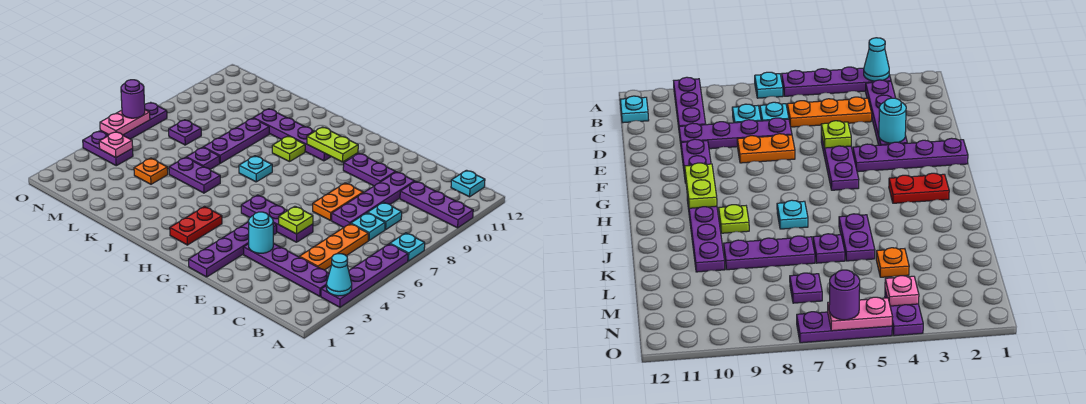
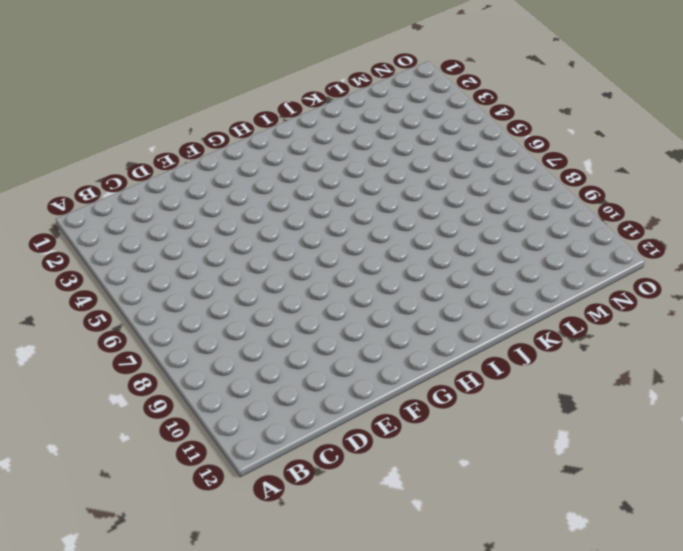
none -> purple 1x4 plate [321,244,408,307]
none -> cyan 1x1 plate [390,233,425,261]
none -> purple 1x3 plate [400,181,473,228]
none -> purple 1x4 plate [243,243,329,296]

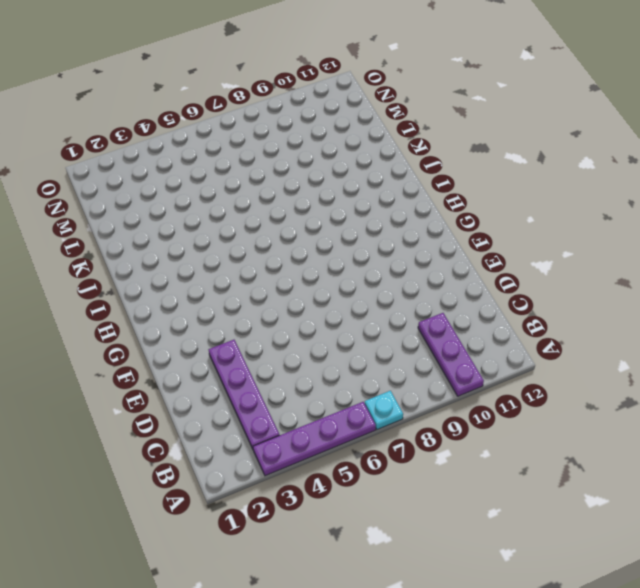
none -> cyan 1x1 plate [451,170,485,197]
none -> orange 1x3 plate [300,224,369,270]
none -> cyan 1x1 plate [351,213,385,240]
none -> cyan 1x1 plate [368,202,402,230]

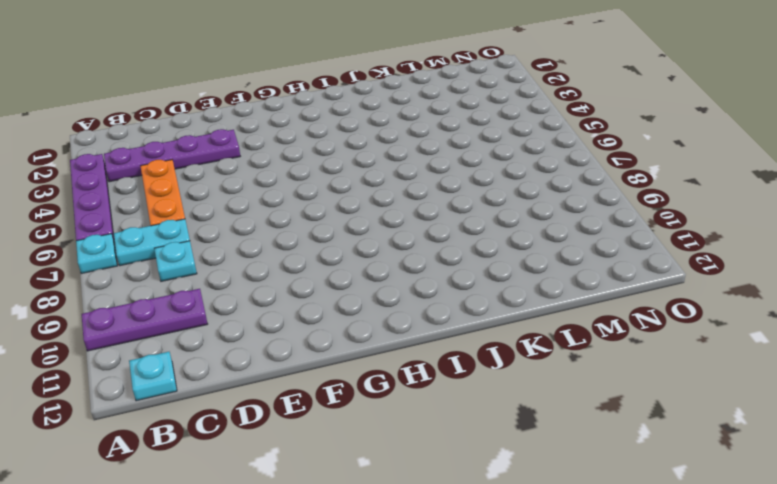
cyan 1x2 plate [114,219,190,266] -> cyan 1x1 plate [351,213,385,240]
none -> purple 1x4 plate [332,172,415,228]
none -> purple 1x3 plate [241,195,313,242]
none -> orange 1x2 plate [313,183,363,221]
none -> purple 1x2 plate [343,154,395,186]

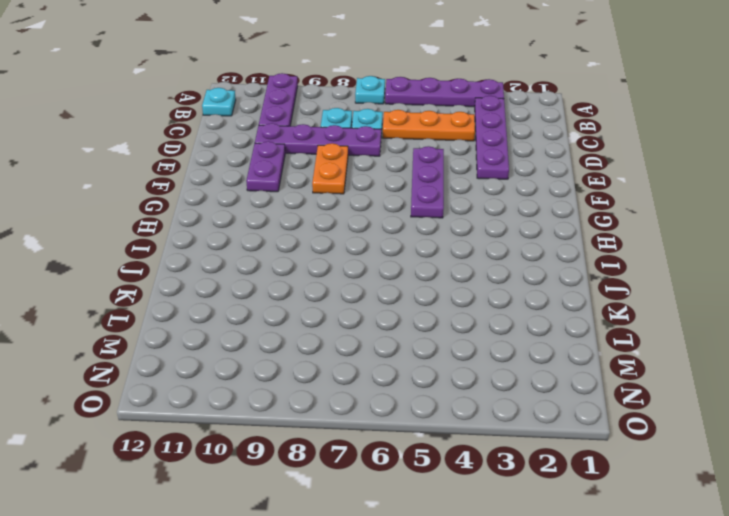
orange 1x2 plate [312,143,348,194] -> orange 1x2 plate turned to [313,183,363,221]
none -> purple 1x4 plate [189,222,277,277]
none -> red 1x2 plate [170,207,222,245]
none -> purple 1x4 plate [253,109,331,161]
none -> cyan 1x1 plate [239,156,272,182]

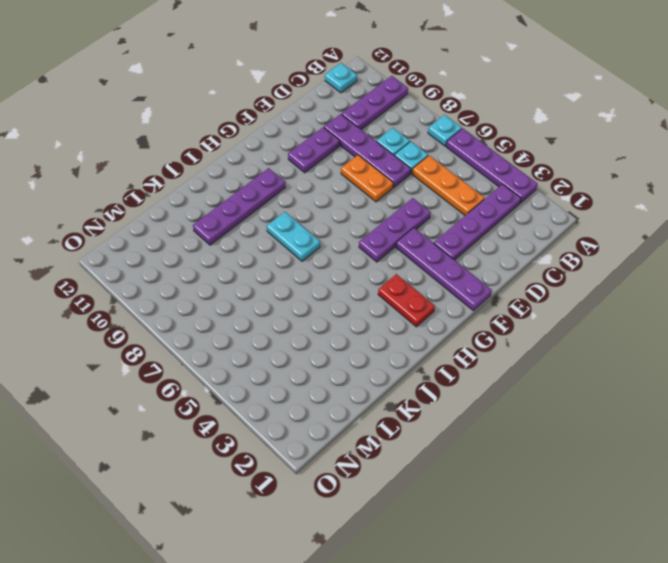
cyan 1x2 plate [267,212,320,261] -> cyan 1x1 plate [239,156,272,182]
none -> lime 1x1 plate [272,136,305,162]
none -> purple 1x2 plate [169,157,220,193]
none -> purple 1x1 plate [186,147,220,169]
none -> purple 1x3 plate [203,118,269,163]

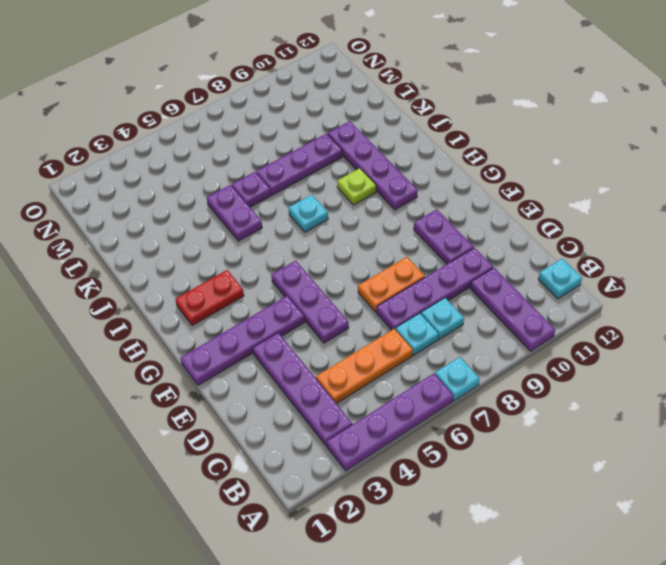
none -> orange 1x1 plate [134,158,168,184]
none -> purple 1x1 plate [169,120,201,145]
none -> purple 1x2 plate [83,131,133,166]
none -> purple 1x3 plate [100,102,167,139]

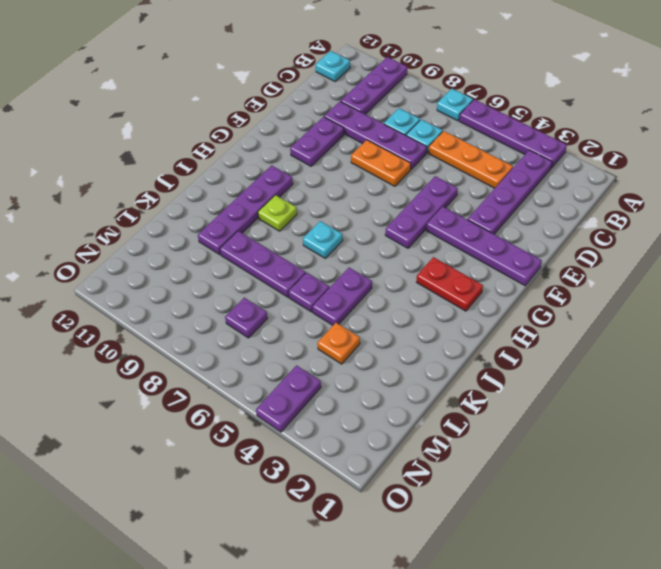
none -> purple 1x3 plate [100,102,167,139]
none -> cyan 1x1 cone [326,254,352,296]
none -> cyan 1x1 round brick [249,212,273,253]
none -> lime 1x1 plate [279,206,313,234]

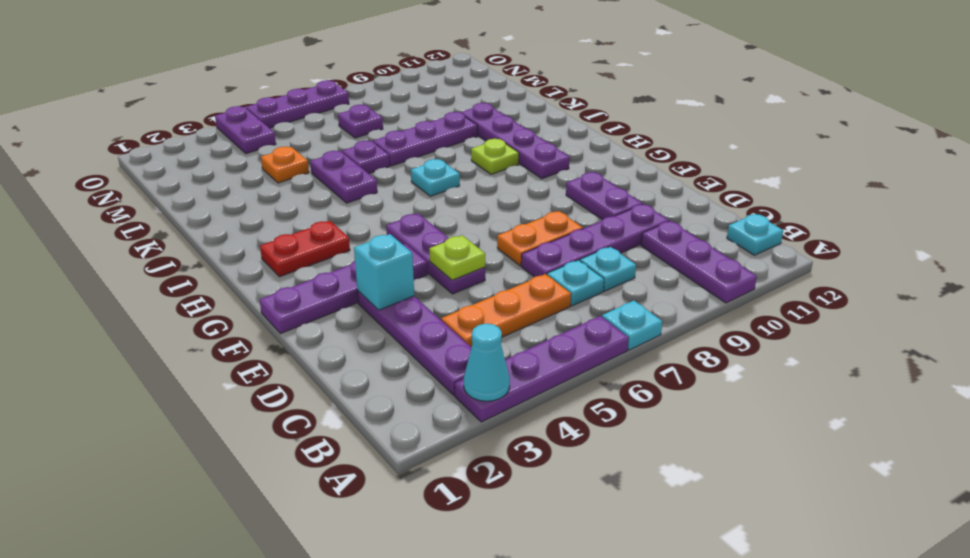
cyan 1x1 brick [354,234,414,310] -> cyan 1x1 round brick [249,212,273,253]
none -> lime 1x2 plate [307,127,358,162]
none -> pink 1x1 plate [99,132,133,158]
none -> pink 1x2 plate [100,110,150,135]
none -> purple 1x1 round brick [121,80,145,118]

